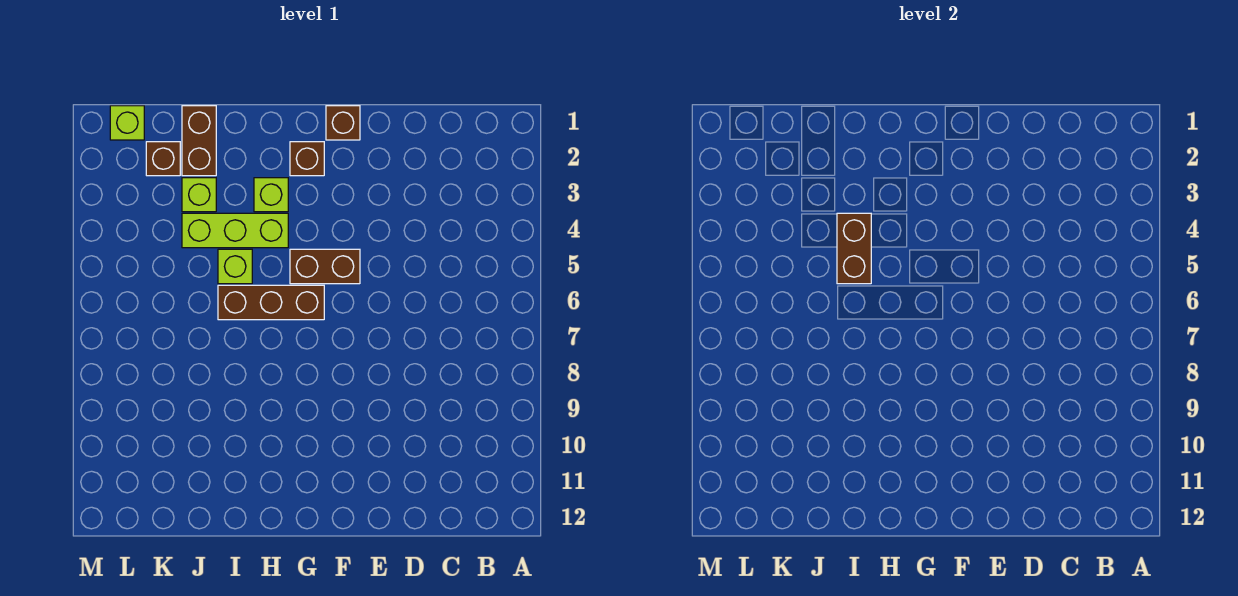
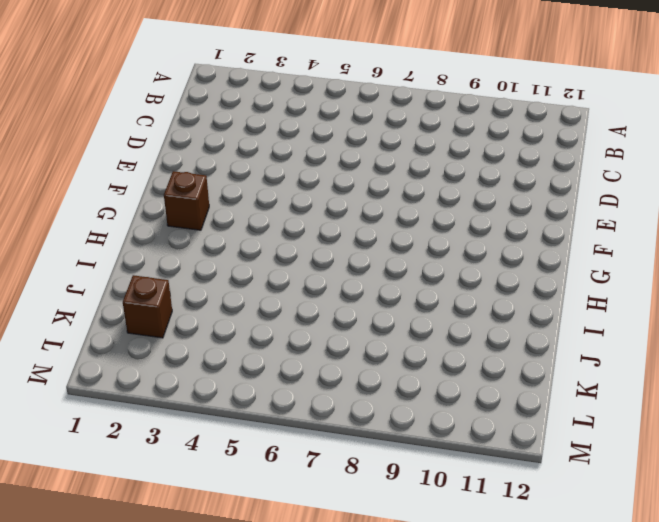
none -> brown 1x1 brick [326,106,360,140]
none -> brown 1x2 brick [290,249,360,284]
none -> brown 1x3 brick [218,285,324,320]

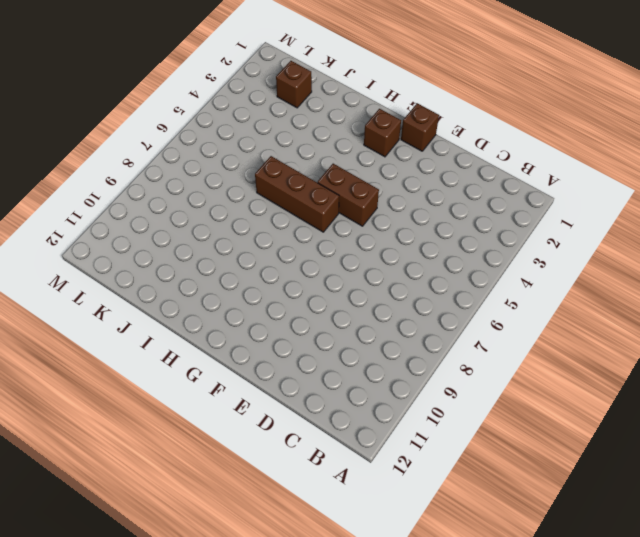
none -> lime 1x1 brick [254,178,288,212]
none -> lime 1x3 brick [182,213,288,248]
none -> lime 1x1 brick [218,249,252,284]

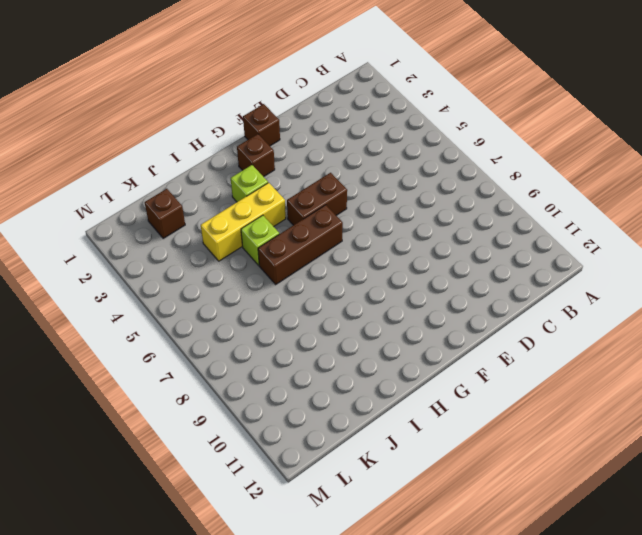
yellow 1x3 brick [201,183,286,261] -> lime 1x3 brick [182,213,288,248]
none -> brown 1x2 brick [182,106,216,176]
none -> lime 1x1 brick [182,178,216,212]
none -> lime 1x1 brick [110,106,144,140]

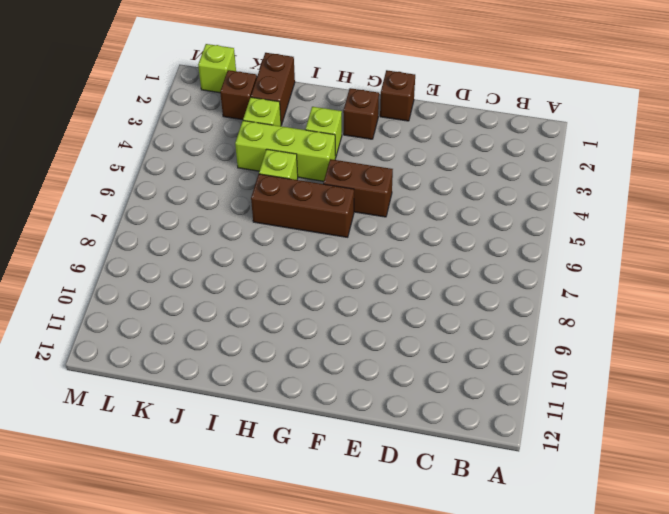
none -> brown 1x2 brick [837,213,871,284]

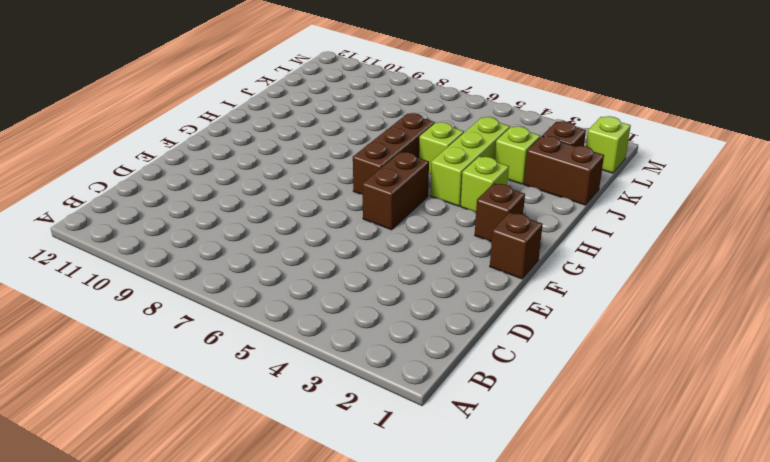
none -> brown 1x2 brick [837,213,871,284]

